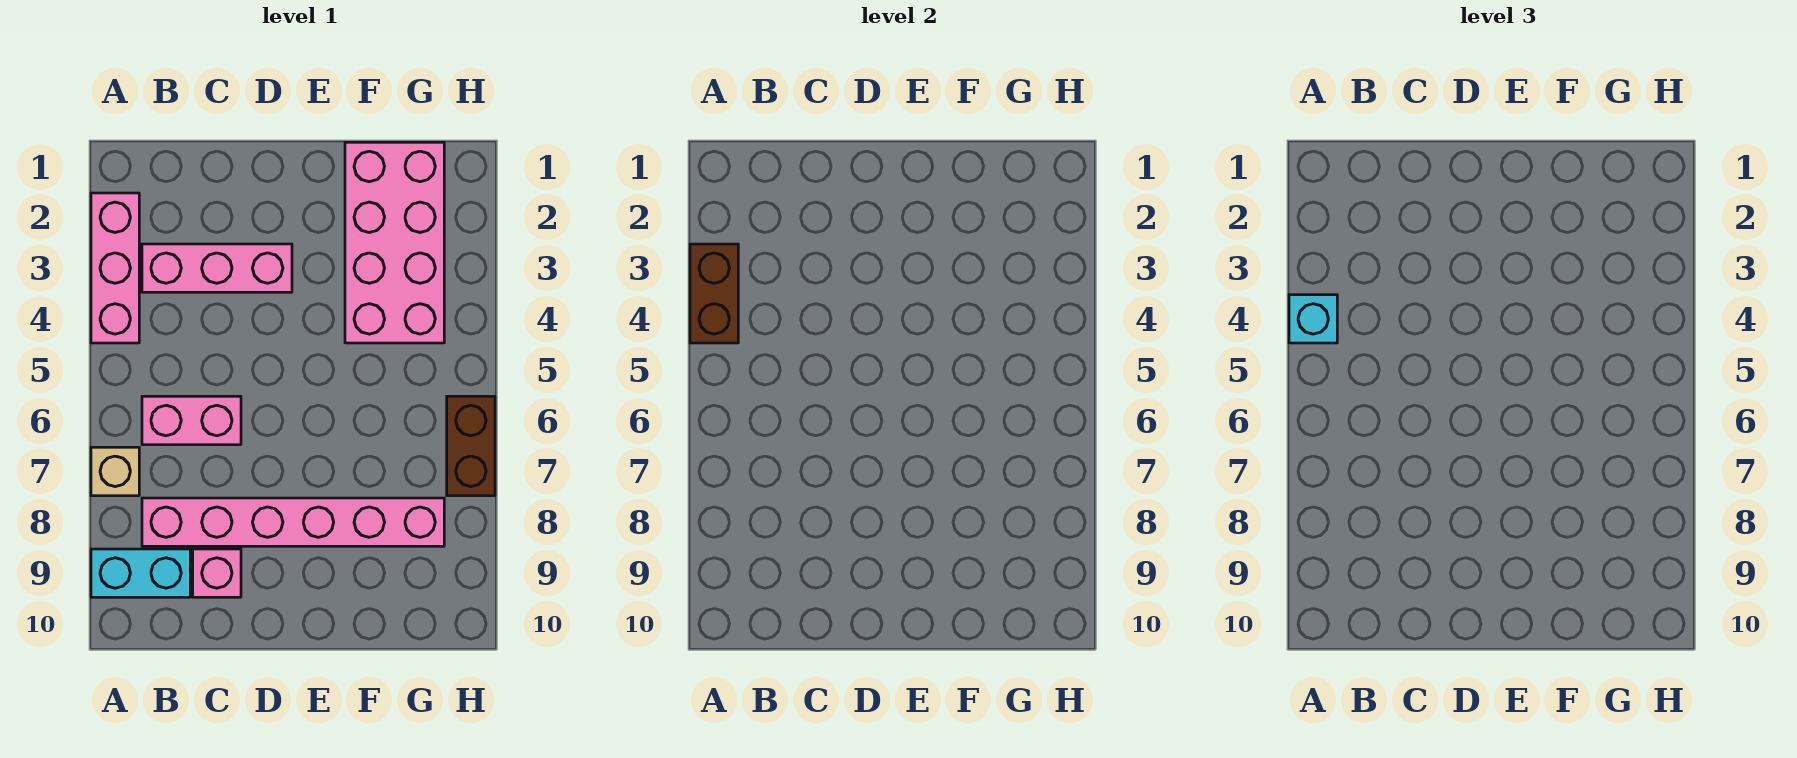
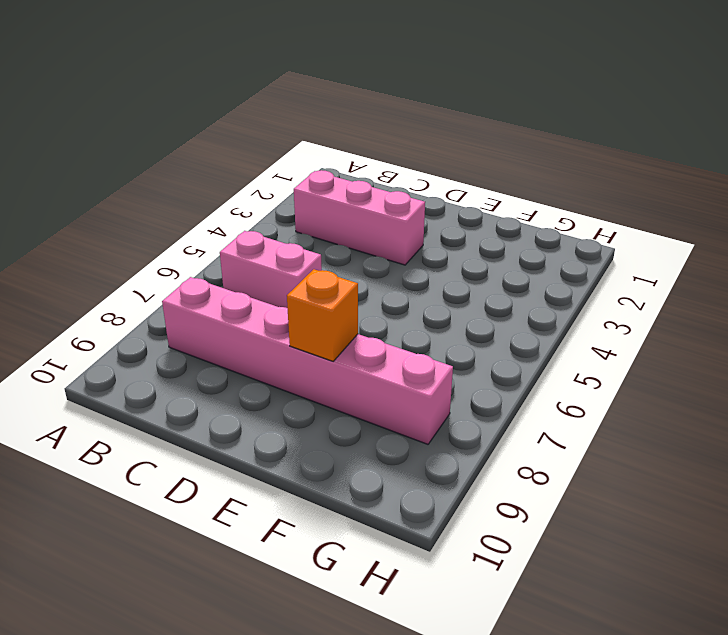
orange 1x1 brick [287,269,358,361] -> none
none -> pink 1x3 brick [91,193,139,343]
none -> tan 1x1 brick [91,447,139,496]

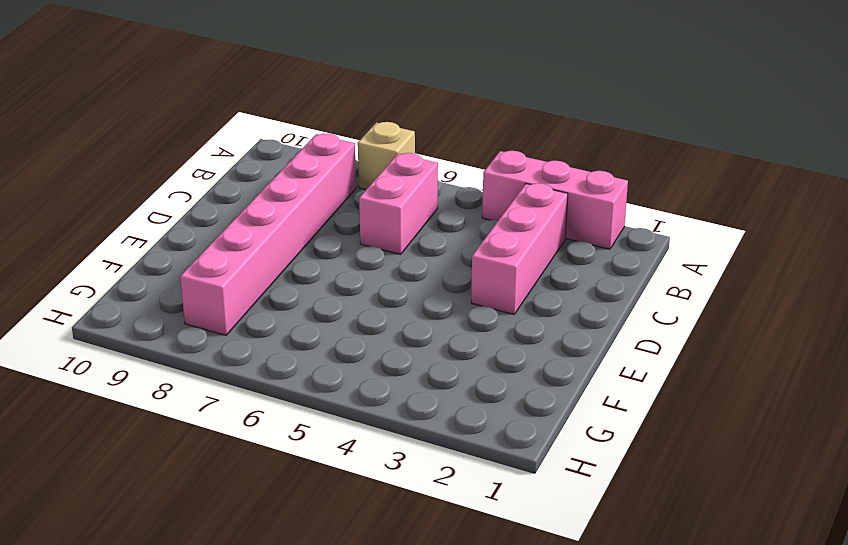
none -> cyan 1x2 brick [91,549,190,597]
none -> pink 1x1 brick [193,549,241,597]

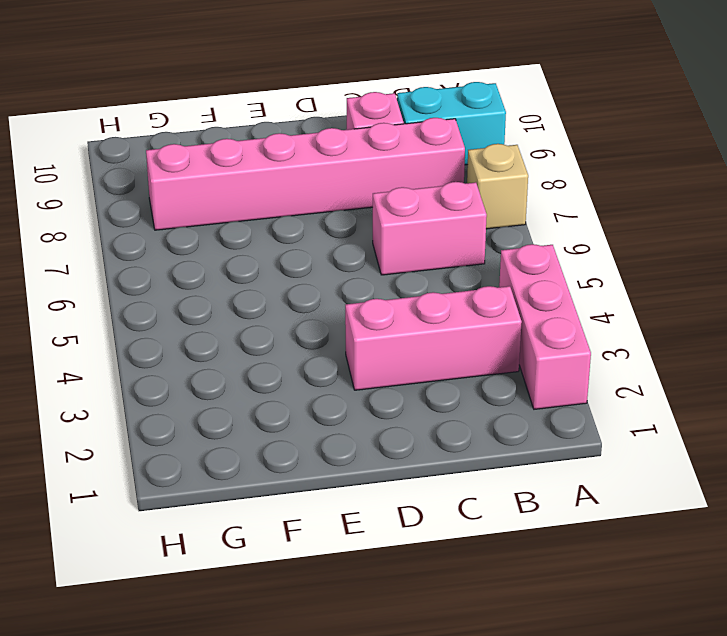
none -> pink 2x4 brick [345,142,444,343]
none -> brown 1x2 brick [447,396,495,496]

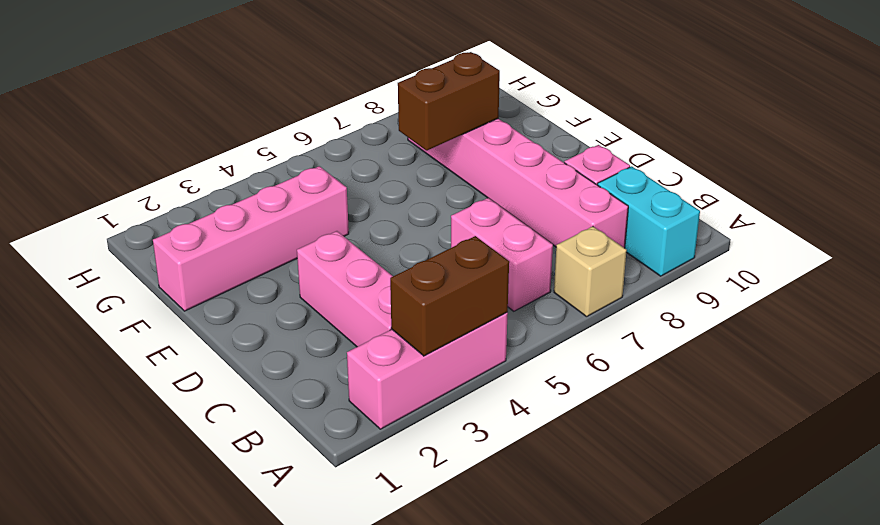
pink 1x4 brick [153,166,349,311] -> pink 2x4 brick [345,142,444,343]
brown 1x2 brick [398,52,500,150] -> brown 1x2 brick moved to [447,396,495,496]
none -> cyan 1x1 brick [1289,295,1337,343]

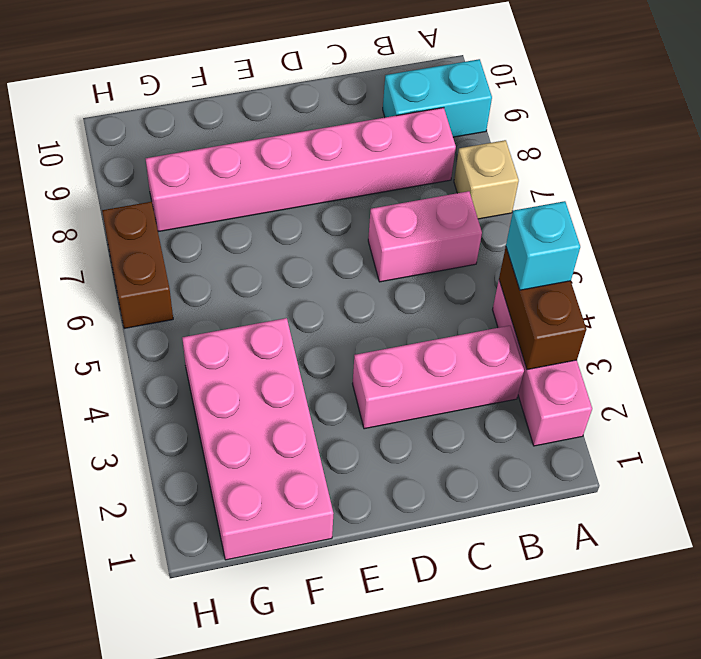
none -> pink 1x1 brick [193,549,241,597]

